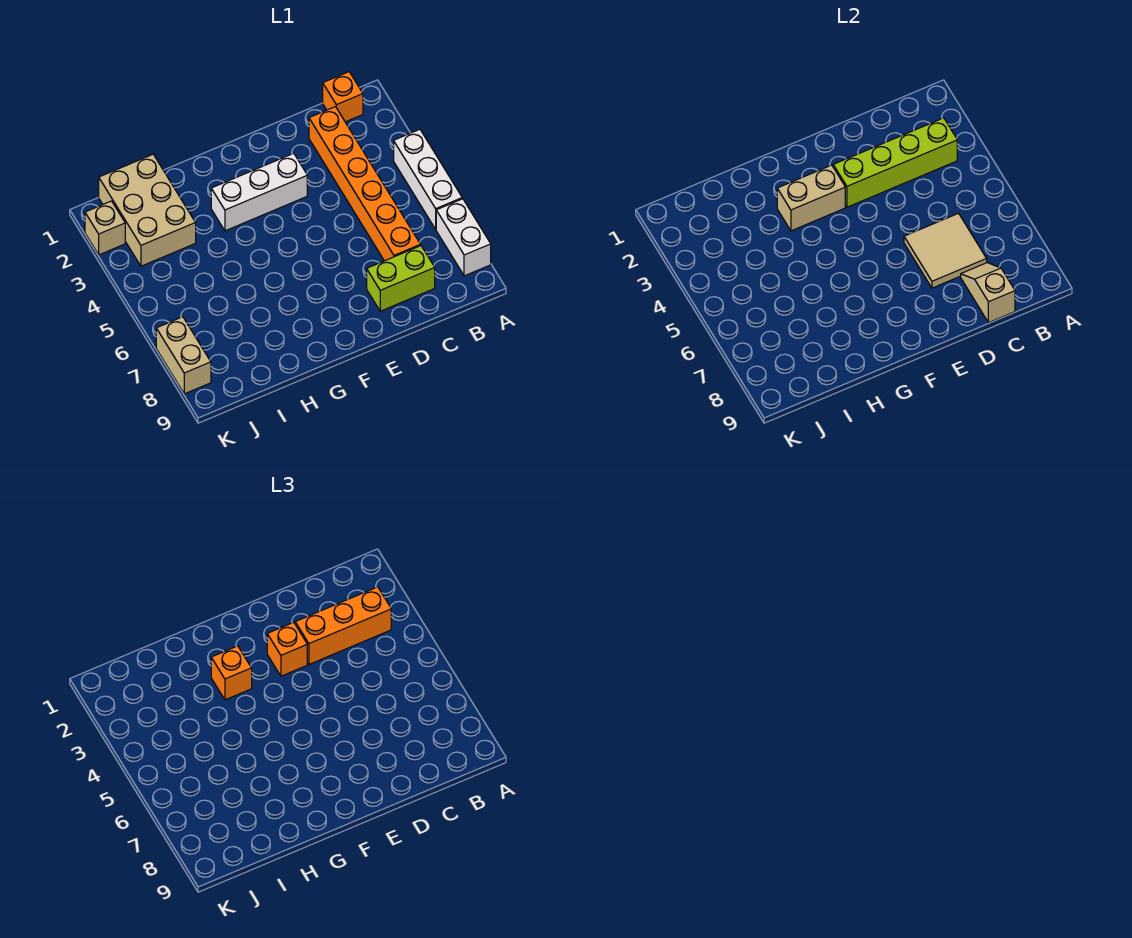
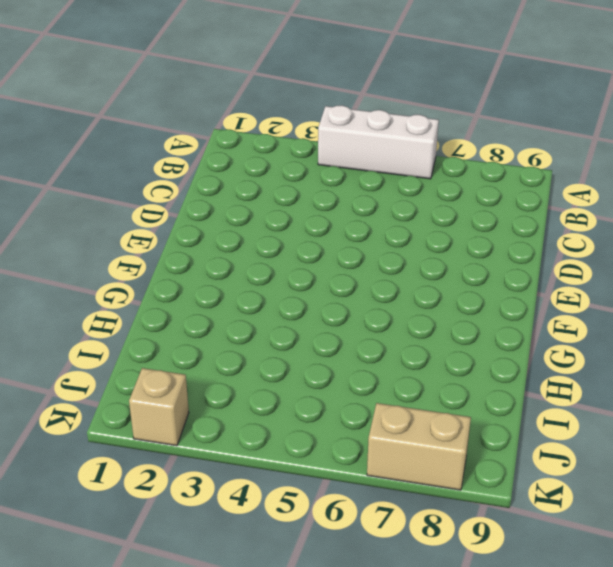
none -> white 1x2 brick [436,199,491,276]
none -> orange 1x1 brick [323,72,363,122]
none -> orange 1x6 brick [309,107,421,261]

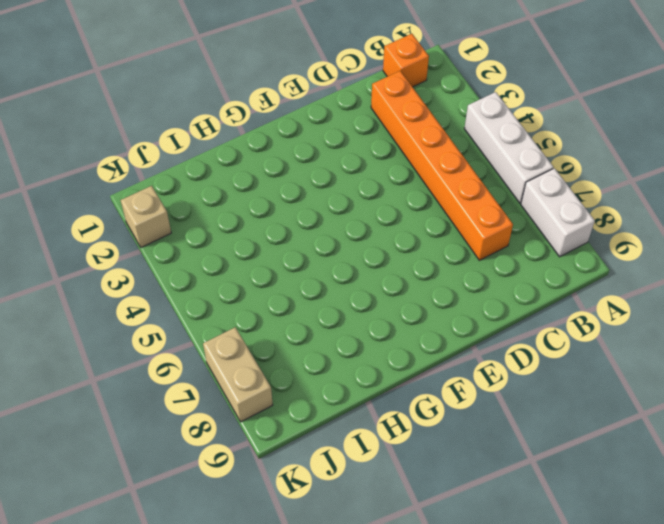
none -> lime 1x2 brick [367,246,435,311]
none -> white 1x3 brick [211,153,307,231]
none -> tan 2x3 brick [99,154,196,266]

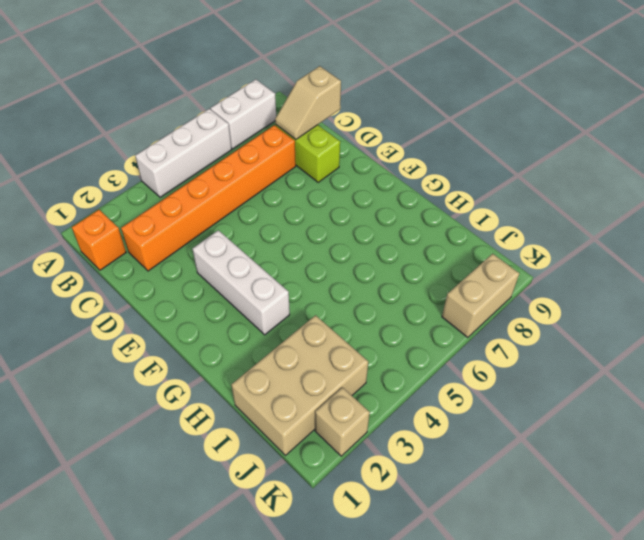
none -> lime 1x4 brick [833,118,957,207]
none -> tan 2x2 tile [904,213,987,288]
none -> tan 1x2 brick [777,165,845,231]

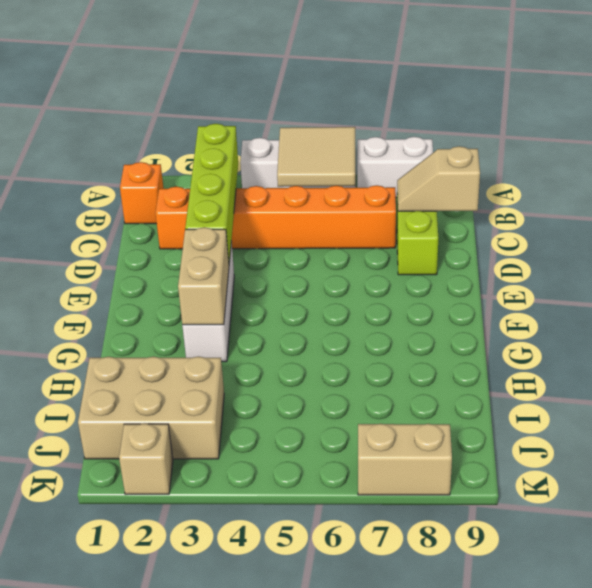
tan 2x2 tile [277,127,355,187] -> tan 2x2 tile moved to [904,213,987,288]
none -> orange 1x3 brick [295,587,391,664]
none -> orange 1x1 brick [267,622,307,676]
none -> orange 1x1 brick [211,646,252,700]

